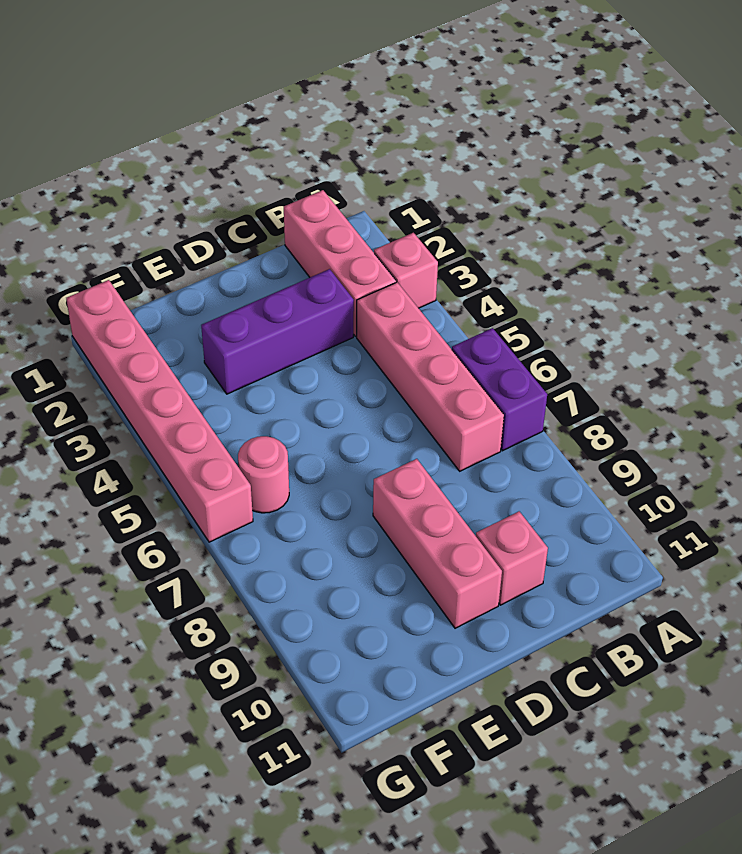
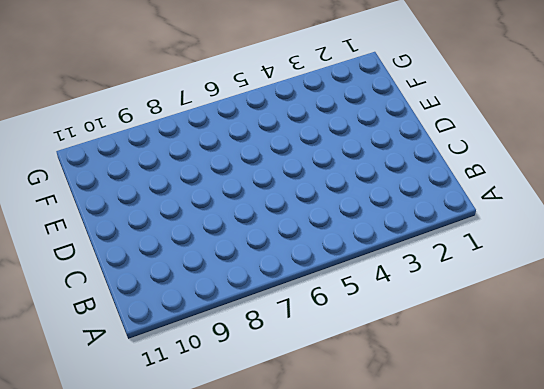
none -> pink 1x1 brick [374,233,438,308]
none -> purple 1x2 brick [452,328,547,451]

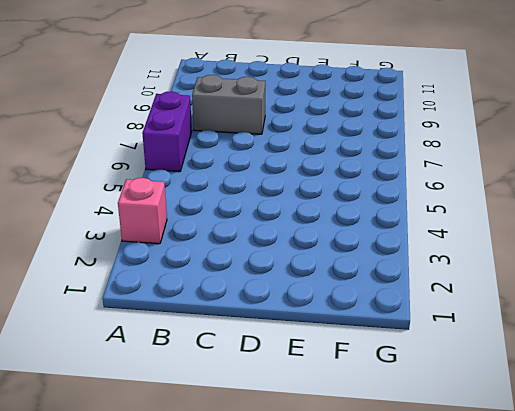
grey 1x2 brick [192,75,265,134] -> none
none -> pink 1x3 brick [284,190,396,336]
none -> pink 1x4 brick [357,282,504,471]

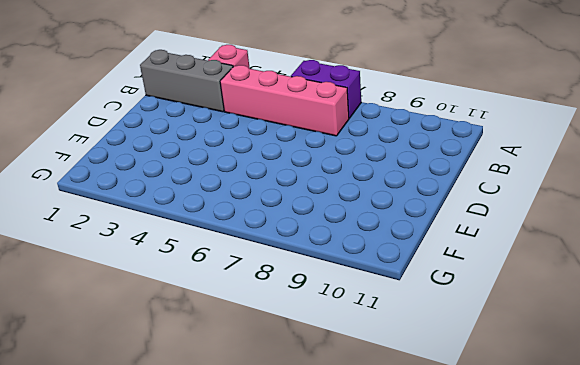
grey 1x3 brick [140,50,233,112] -> pink 1x3 brick [284,190,396,336]
none -> purple 1x3 brick [201,269,354,394]
none -> pink 1x1 brick [476,511,548,605]

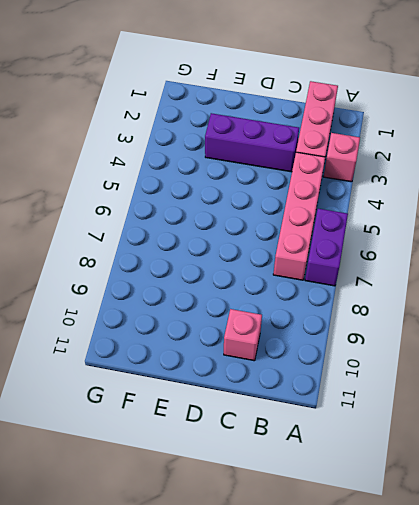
none -> pink 1x3 brick [373,459,502,628]
none -> pink 1x1 round brick [238,436,289,513]

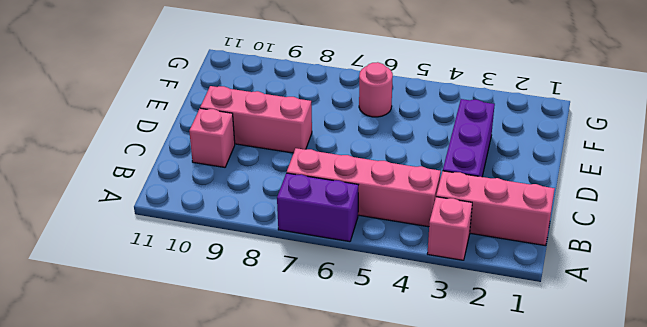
none -> pink 1x6 brick [66,280,253,542]

